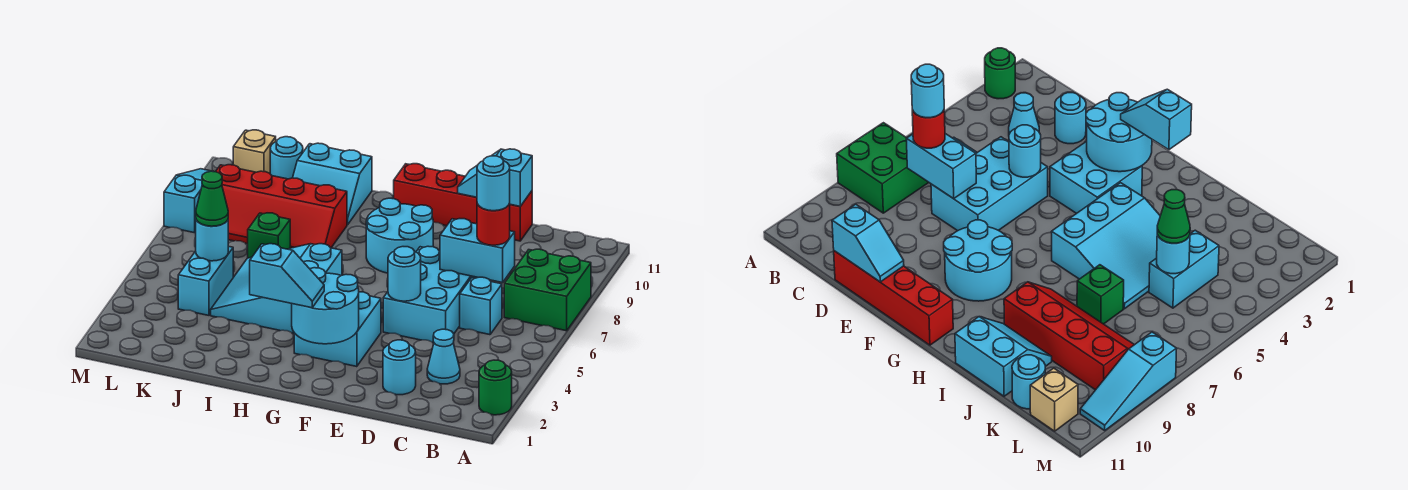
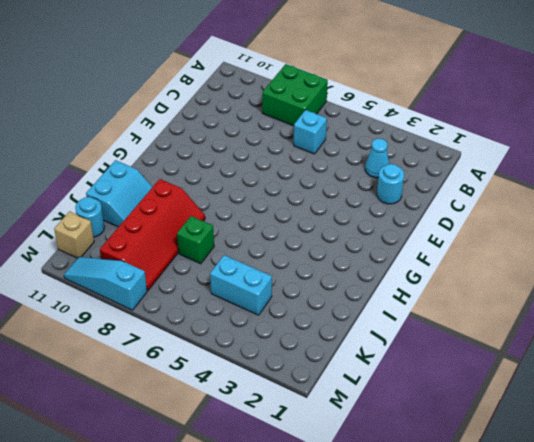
none -> green 1x1 round brick [479,360,512,415]
none -> cyan 2x3 brick [383,246,478,343]
none -> red 1x4 brick [394,164,532,241]

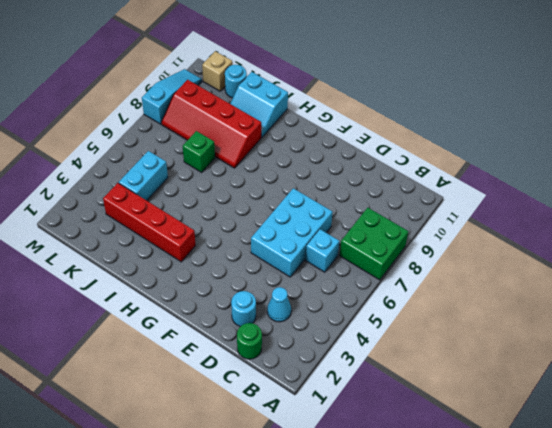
green 1x1 round brick [237,323,262,359] -> green 1x1 round brick moved to [479,360,512,415]
red 1x4 brick [103,183,196,262] -> red 1x4 brick moved to [394,164,532,241]
none -> cyan 2x2 brick [294,292,381,367]
none -> cyan 2x2 round brick [366,198,433,273]
none -> cyan 3x3 slope [211,244,342,333]

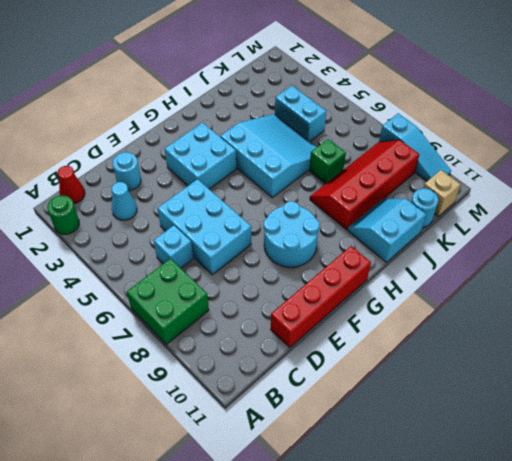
red 1x1 cone [58,166,85,204] -> none
none -> cyan 1x2 brick [440,219,515,283]
none -> cyan 1x2 slope [458,149,532,206]
none -> cyan 1x1 round brick [388,247,421,301]

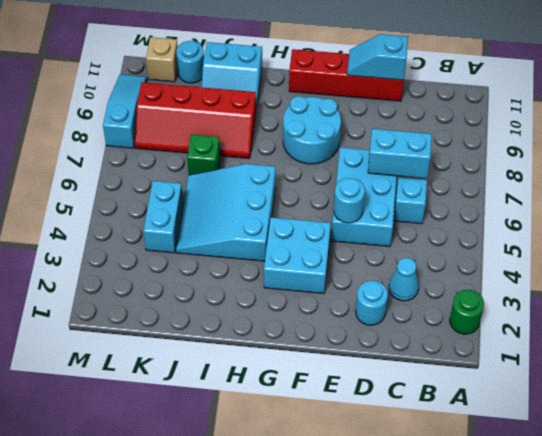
none -> green 2x2 brick [504,249,591,331]
none -> cyan 2x2 round brick [292,268,359,344]
none -> cyan 1x1 round brick [196,220,228,261]

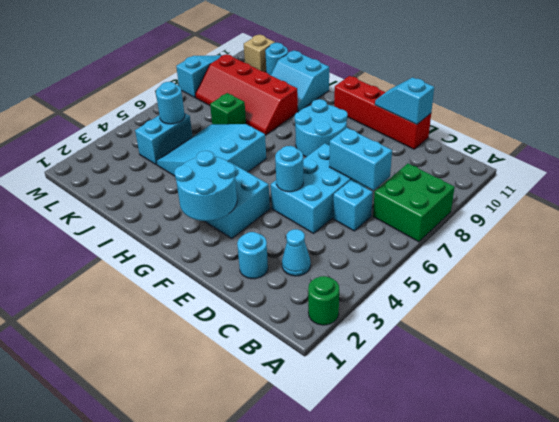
none -> red 1x1 round brick [477,204,510,245]
none -> cyan 1x2 slope [250,244,324,308]
none -> green 1x1 cone [196,171,228,226]

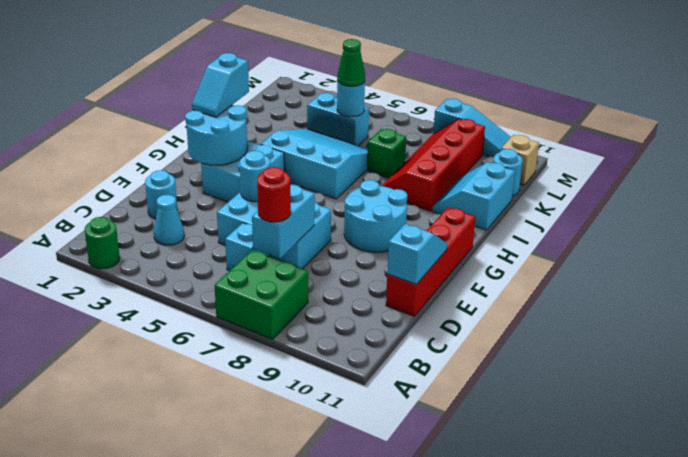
none -> cyan 1x1 round brick [477,156,510,211]

